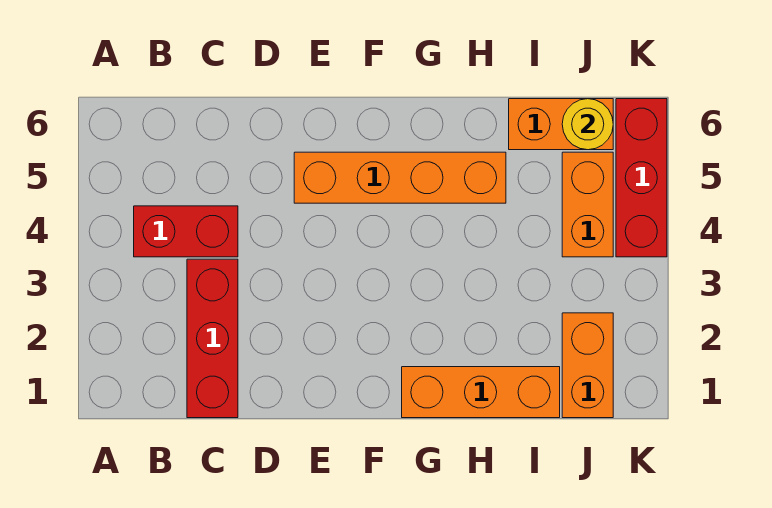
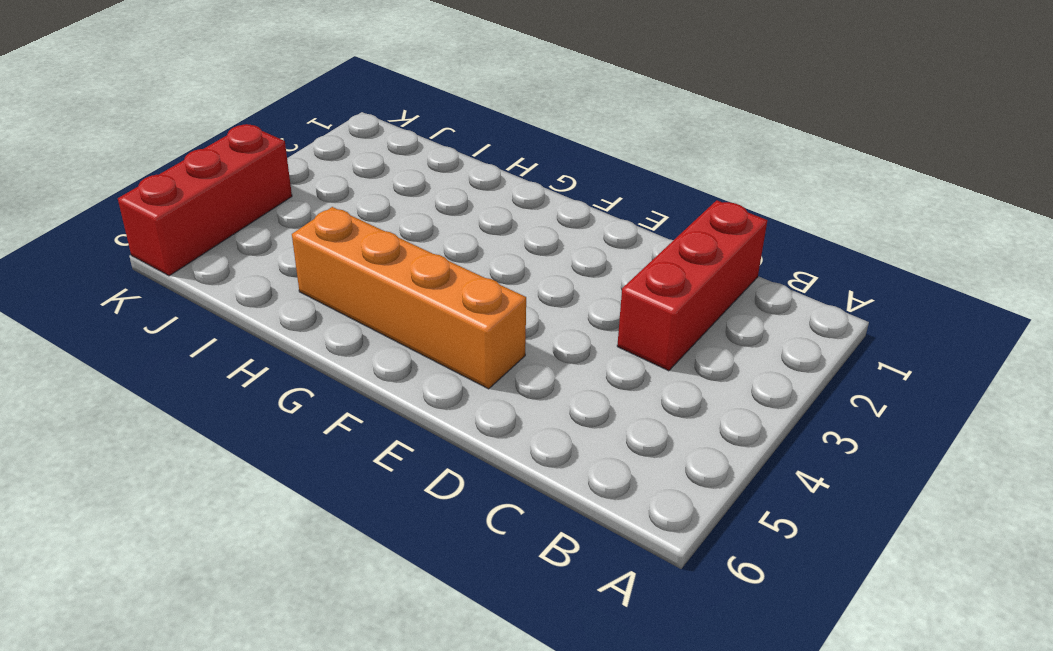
none -> red 1x2 brick [134,206,238,257]
none -> orange 1x3 brick [402,367,560,418]

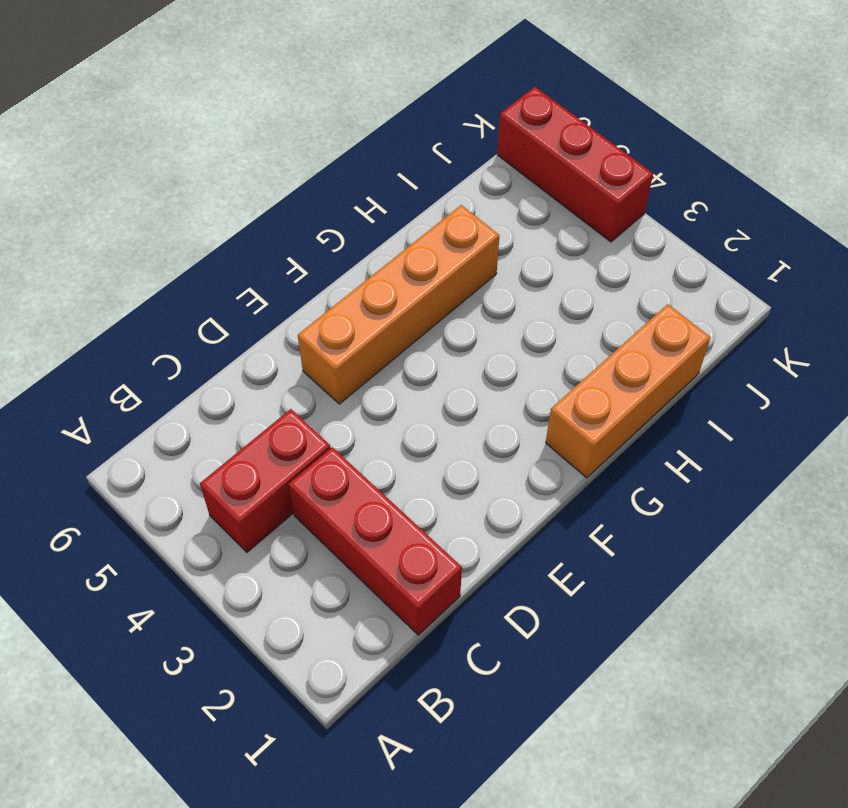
none -> orange 1x2 brick [509,99,613,150]
none -> orange 1x2 brick [562,313,613,418]

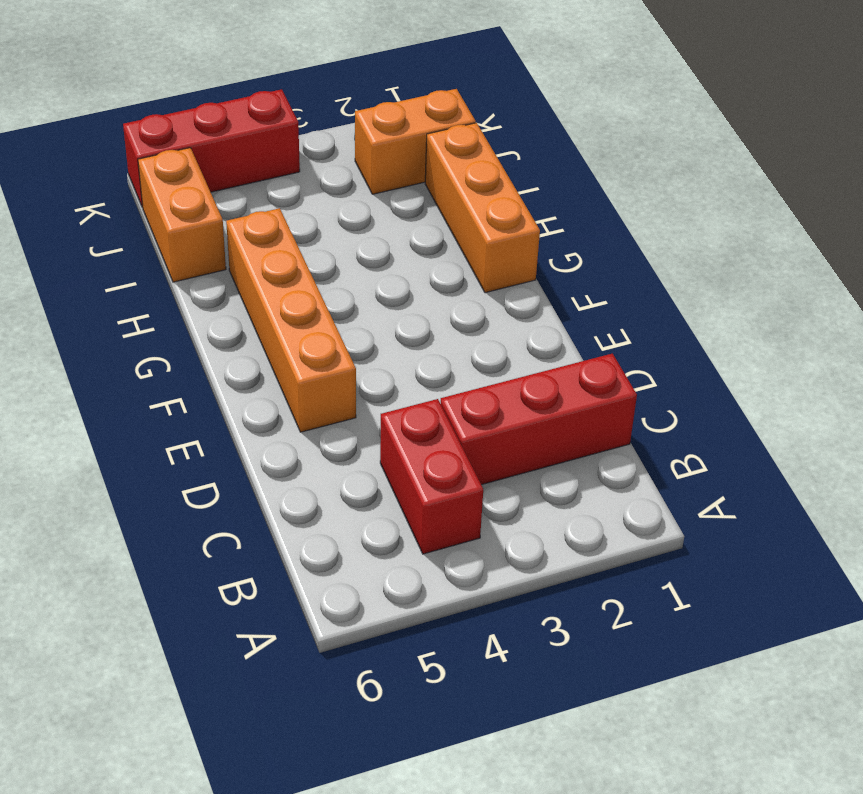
none -> orange 1x2 brick [562,152,613,257]
none -> yellow 1x1 round brick [562,99,613,150]

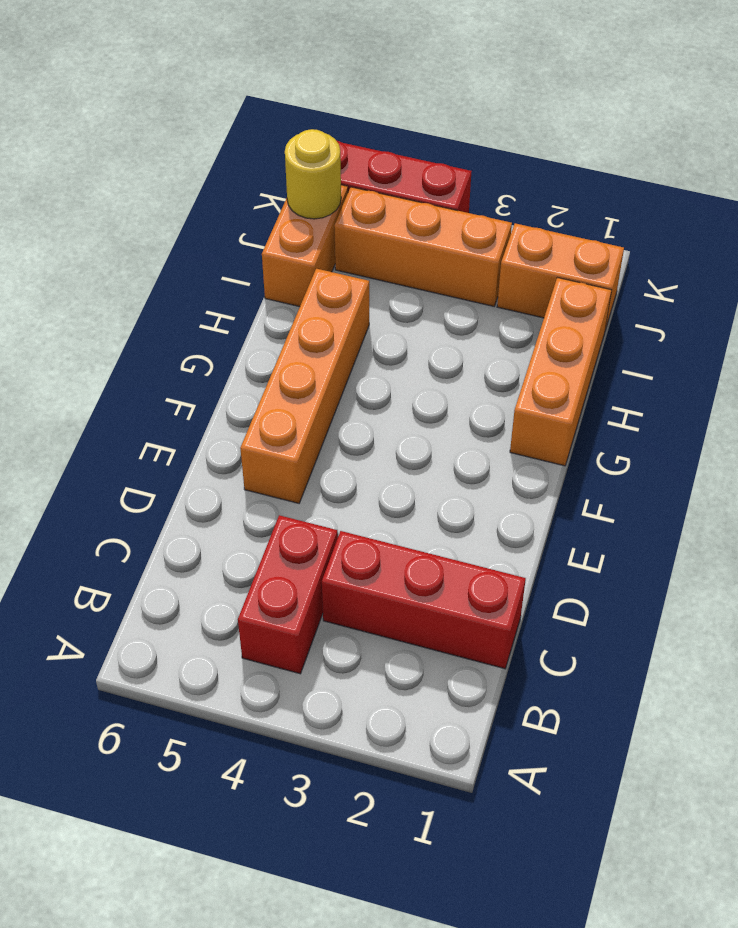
orange 1x3 brick [334,187,512,306] -> orange 1x2 brick [562,152,613,257]

